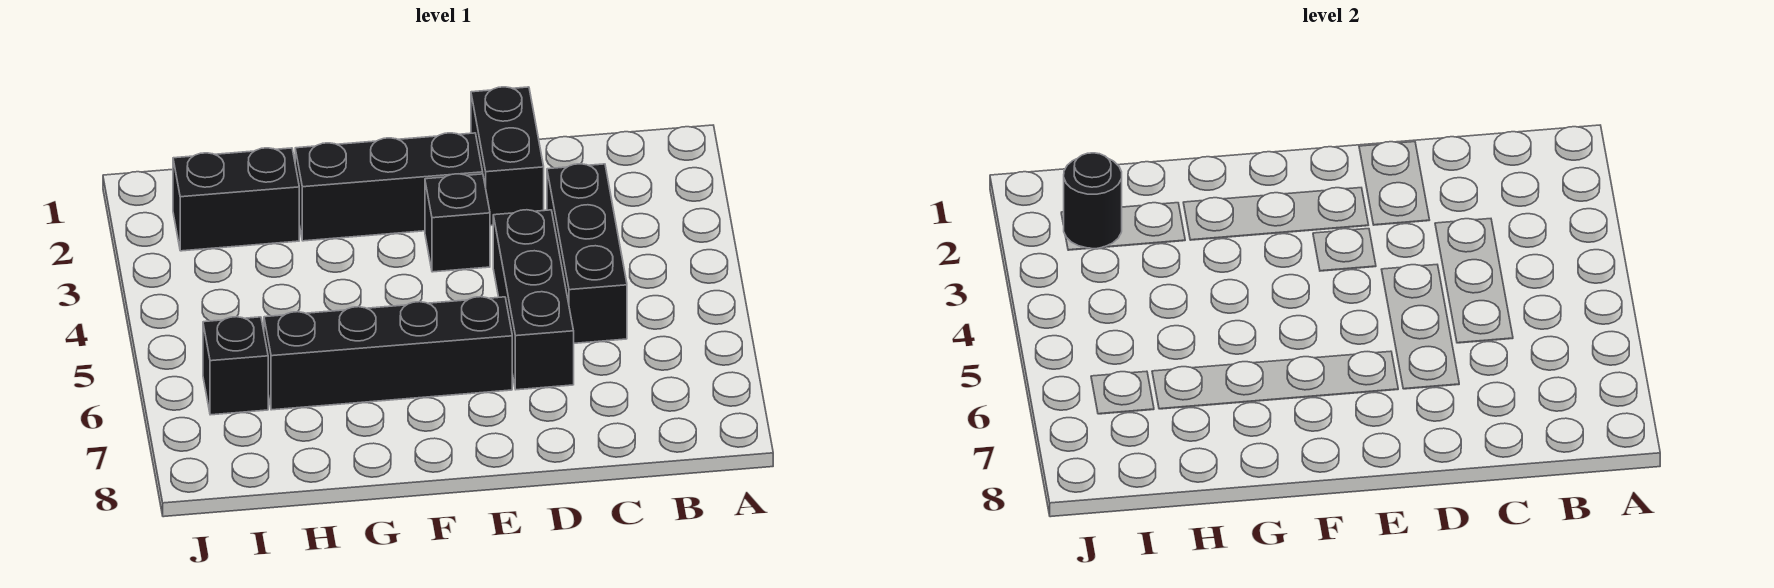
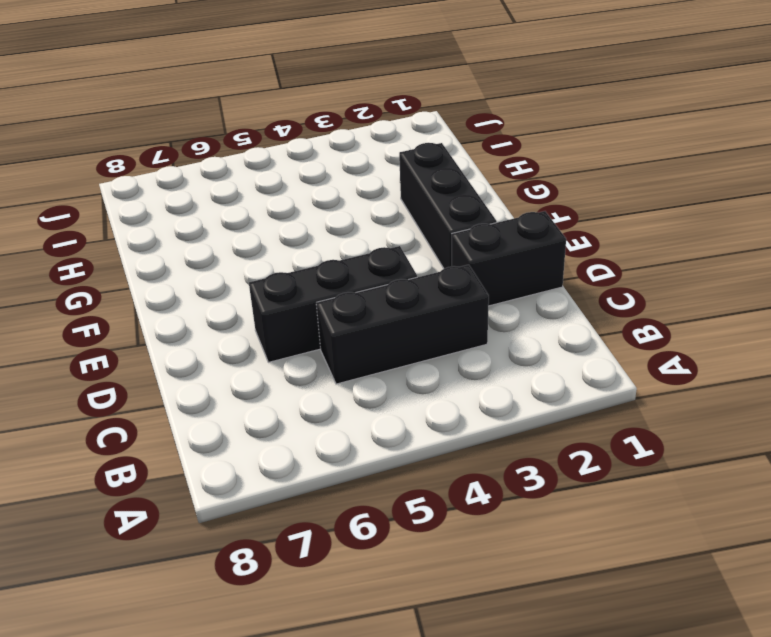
none -> black 1x1 brick [425,174,490,272]
none -> black 1x4 brick [264,297,512,410]

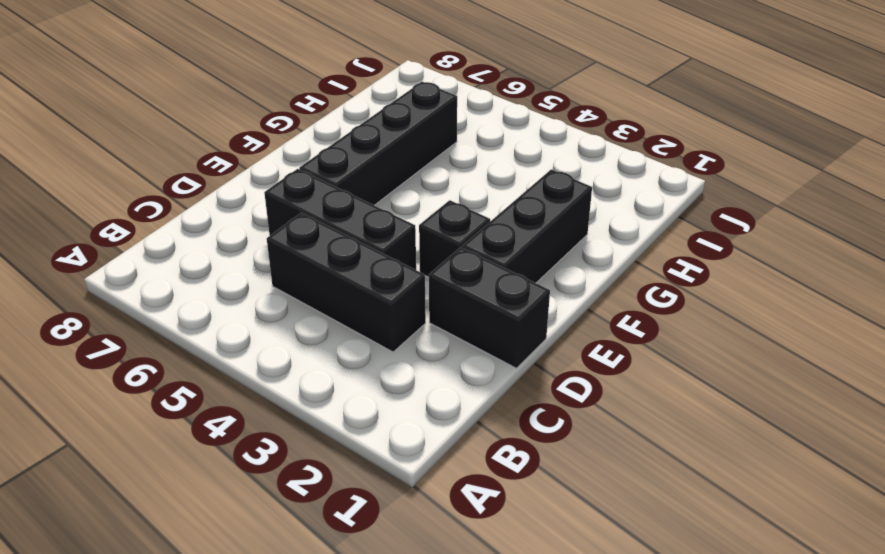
none -> black 1x2 brick [173,148,299,251]
none -> black 1x1 brick [203,317,268,415]

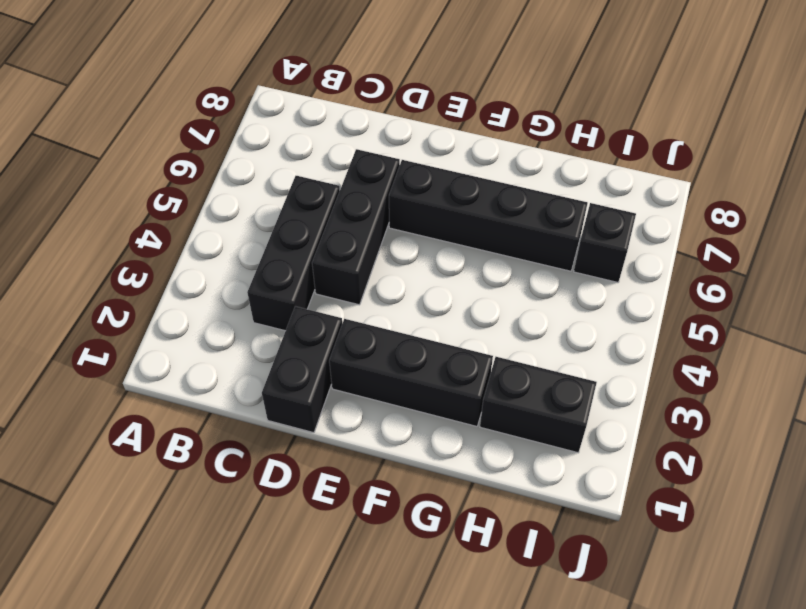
none -> black 1x1 brick [425,174,490,272]
none -> black 1x1 round brick [1063,153,1122,249]

